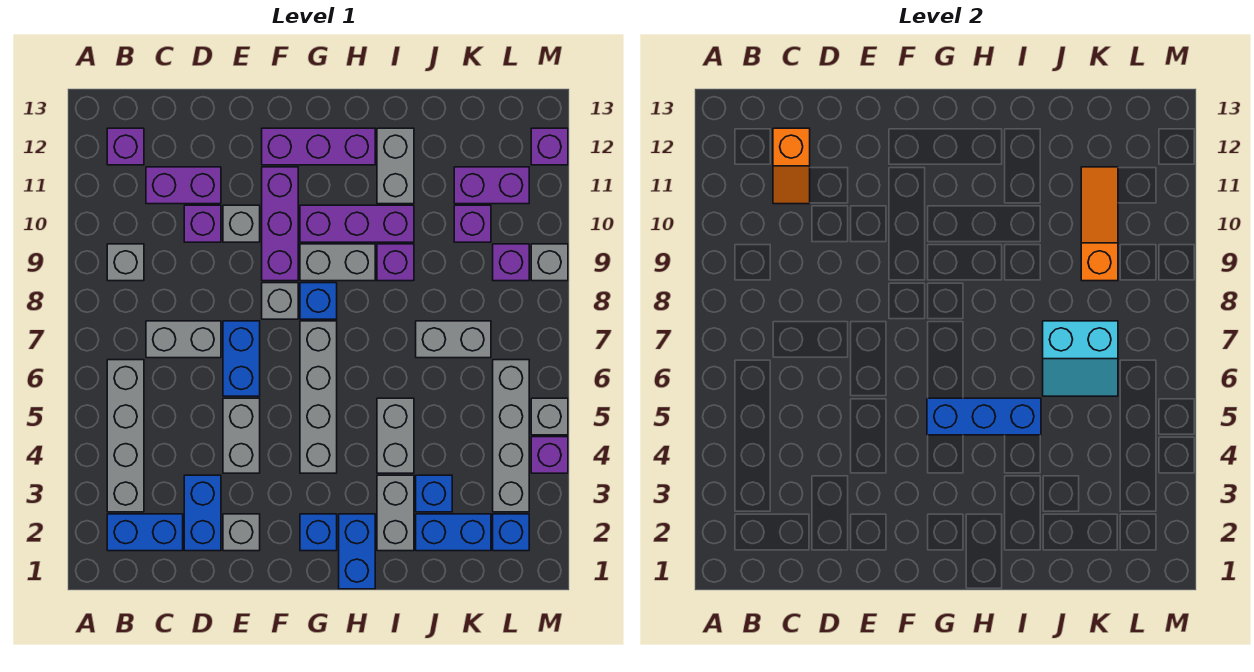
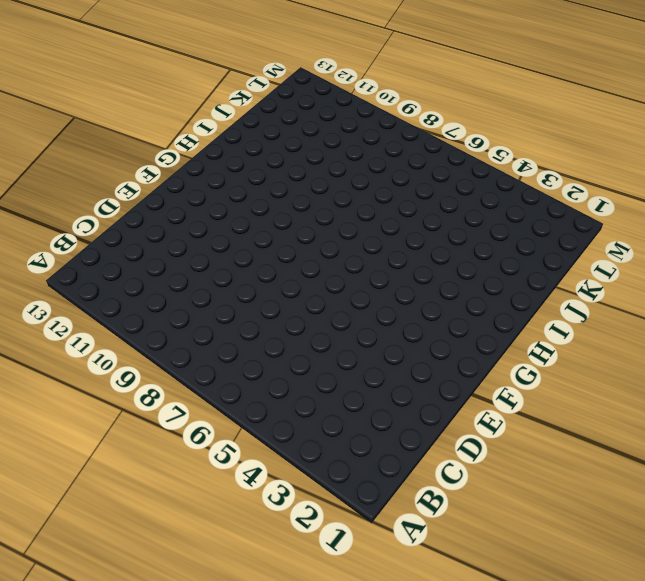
none -> blue 1x2 brick [107,514,183,551]
none -> grey 1x4 brick [107,360,144,512]
none -> grey 1x1 brick [107,244,144,281]
none -> purple 1x1 brick [107,128,144,165]

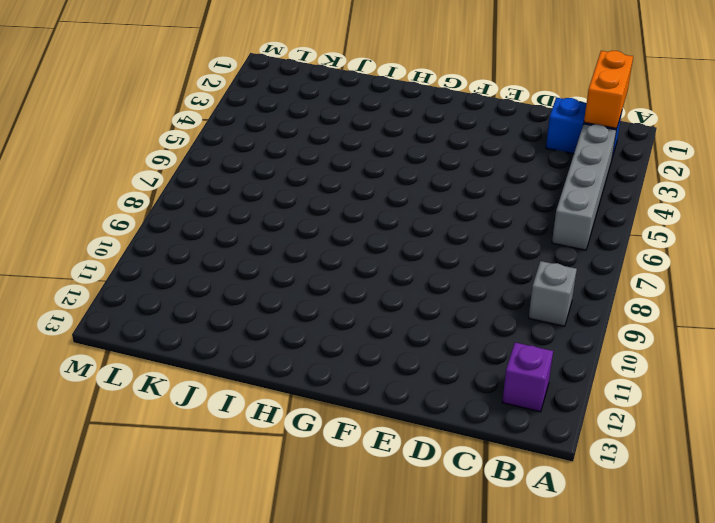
orange 1x2 brick [584,51,633,128] -> none
none -> grey 1x2 brick [146,321,221,358]
none -> purple 1x2 brick [146,167,221,204]
none -> blue 1x2 brick [184,475,221,551]
none -> purple 1x1 brick [184,205,221,242]

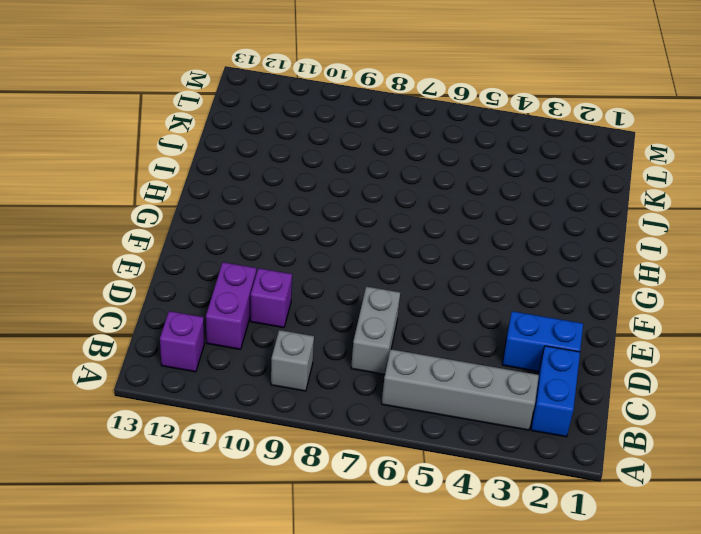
none -> grey 1x1 brick [223,514,260,551]
none -> grey 1x2 brick [223,398,260,473]
none -> blue 1x2 brick [223,321,260,396]
none -> grey 1x1 brick [223,205,260,242]

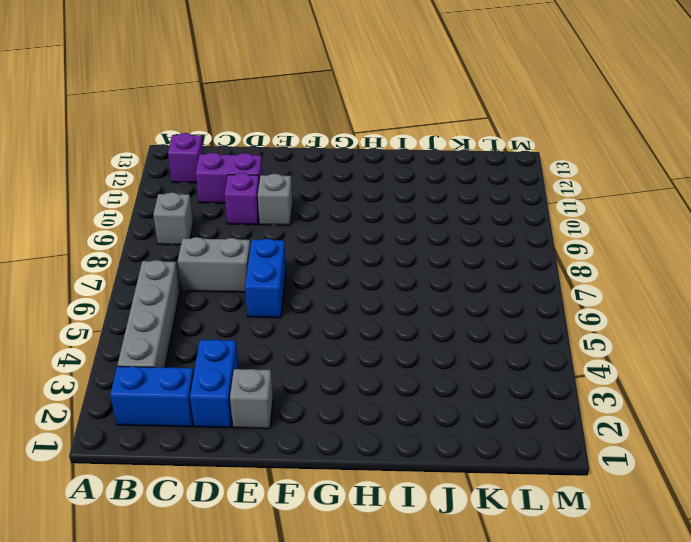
none -> grey 1x2 brick [223,398,260,473]
none -> grey 1x1 brick [262,283,298,319]
none -> purple 1x3 brick [262,167,298,281]
none -> purple 1x3 brick [262,128,375,165]

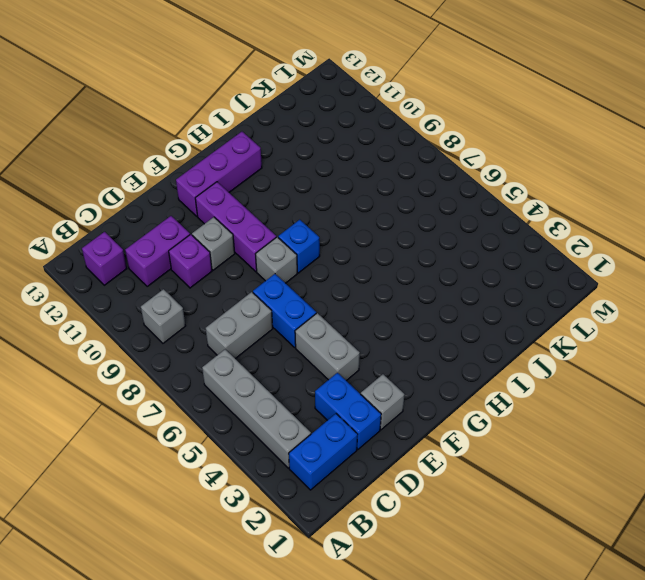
none -> blue 1x1 brick [300,514,337,551]
none -> grey 1x4 brick [300,321,337,473]
none -> grey 1x2 brick [300,244,375,281]
none -> purple 1x3 brick [300,205,414,242]

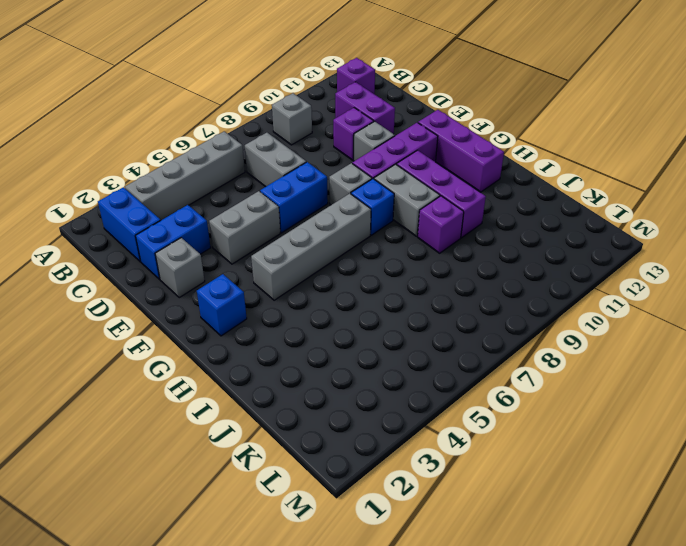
none -> blue 1x2 brick [339,514,375,589]
none -> grey 1x2 brick [377,475,414,551]
none -> grey 1x2 brick [377,398,414,473]
none -> grey 1x2 brick [377,128,414,204]

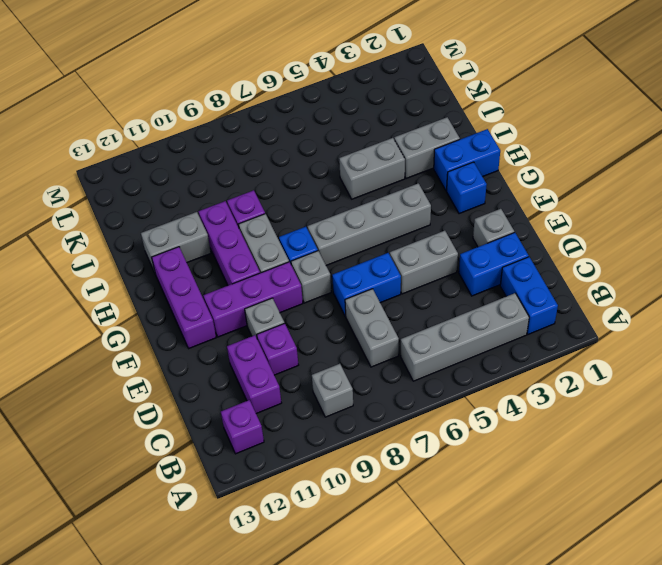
none -> blue 1x2 brick [416,514,491,551]
none -> blue 1x1 brick [416,475,452,512]
none -> grey 1x2 brick [416,321,491,358]
none -> purple 1x1 brick [454,205,491,242]

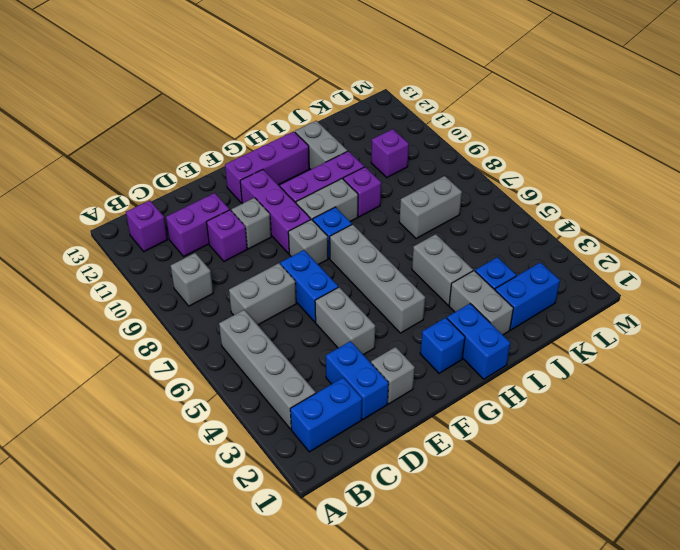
none -> purple 1x2 brick [454,167,529,204]
none -> blue 1x1 brick [493,514,529,551]
none -> grey 1x4 brick [493,360,529,512]
none -> purple 1x1 brick [493,244,529,281]

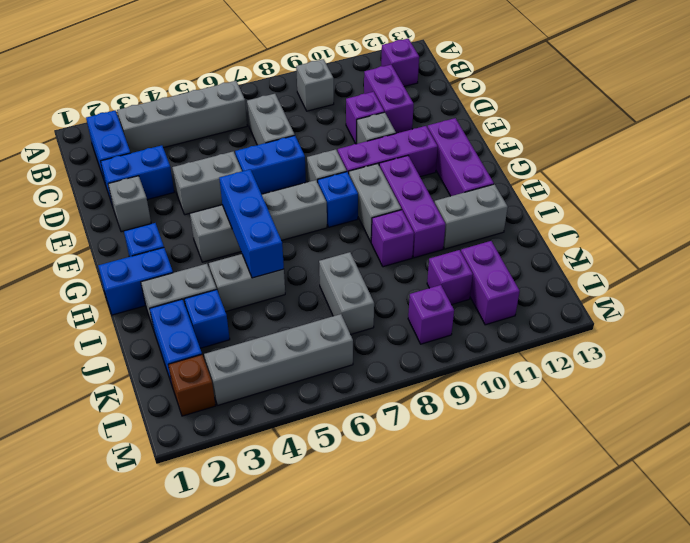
brown 1x1 brick [168,355,216,416] -> blue 1x1 brick [493,514,529,551]
none -> purple 1x1 brick [531,437,568,473]
none -> grey 1x1 brick [531,398,568,435]
none -> grey 1x1 brick [531,244,568,281]
none -> purple 1x1 brick [531,128,568,165]

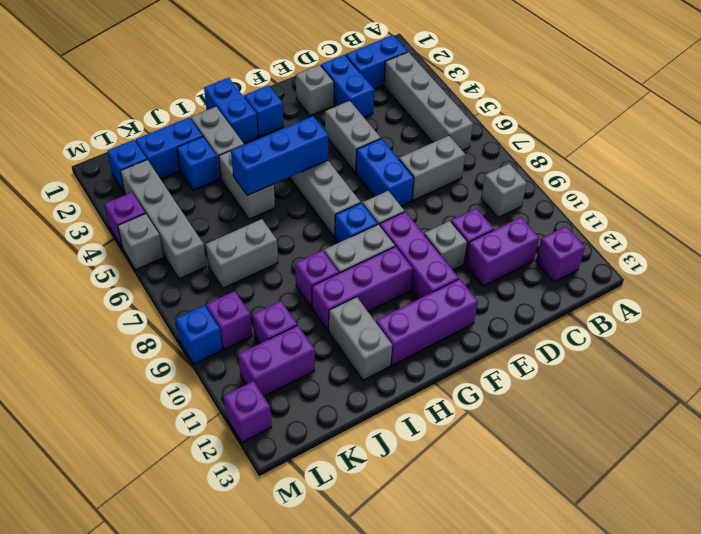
blue 1x1 brick [175,305,222,364] -> grey 1x1 brick [531,244,568,281]
none -> orange 1x2 slope [773,128,810,204]
none -> cyan 2x2 slope [1043,321,1118,396]
none -> orange 1x3 slope [1081,167,1118,281]

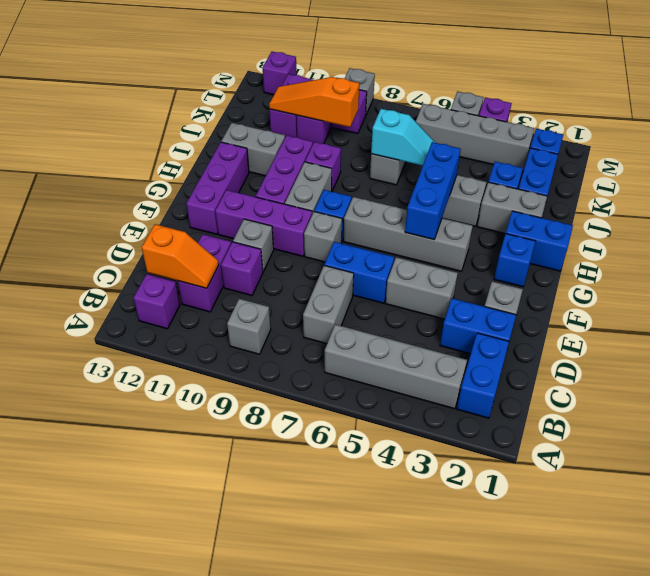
cyan 1x2 slope [371,109,435,166] -> cyan 2x2 slope [1043,321,1118,396]

